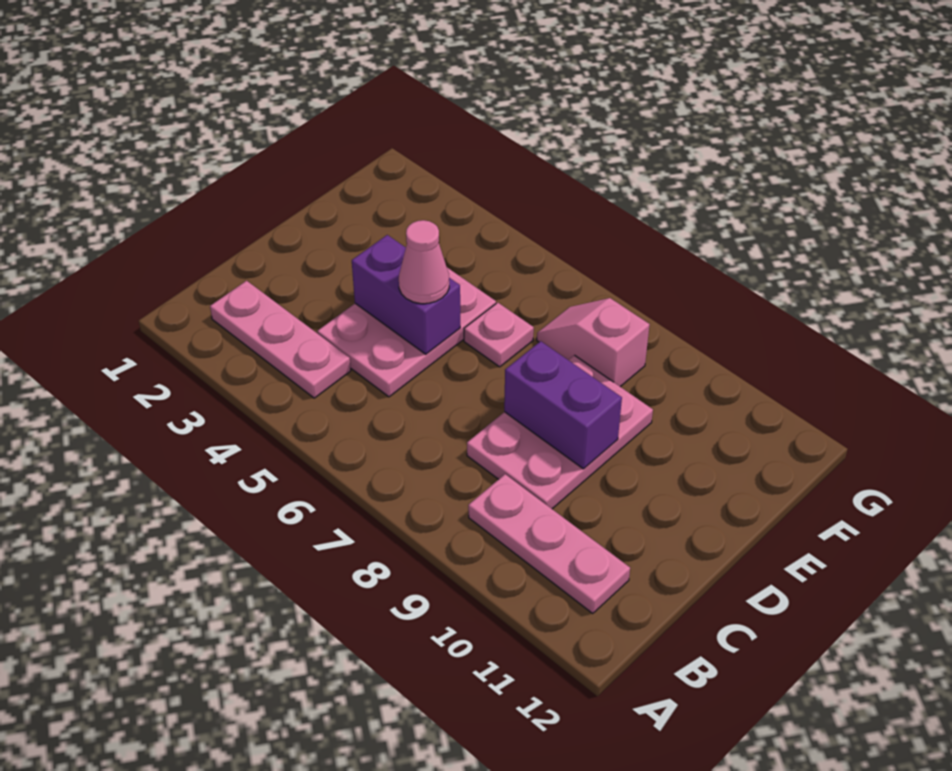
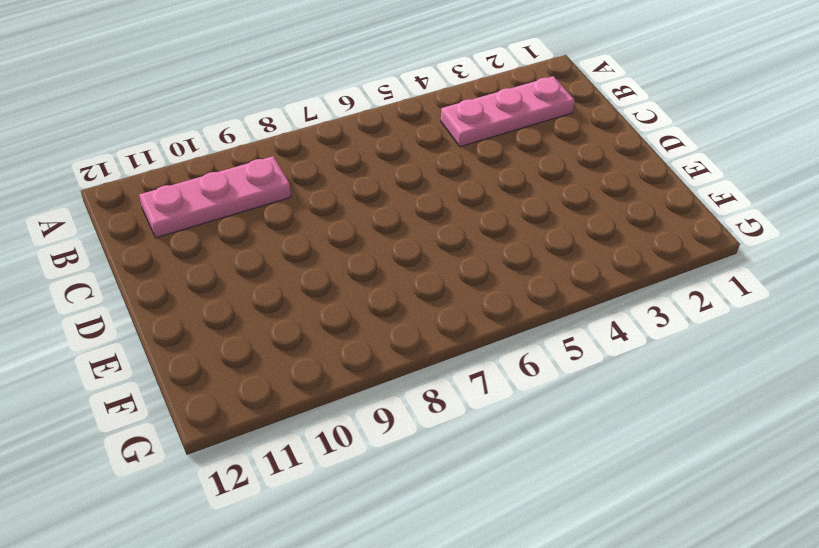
none -> pink 2x3 plate [317,268,496,397]
none -> pink 2x3 plate [467,355,653,509]

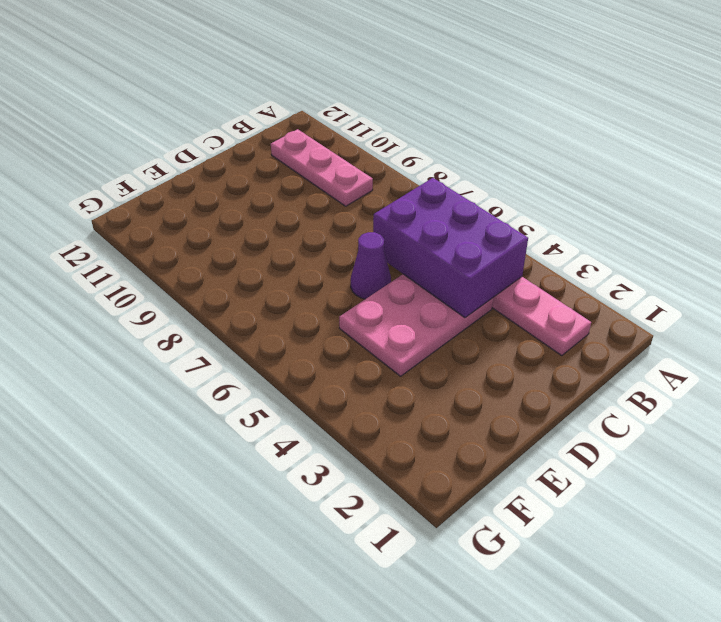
purple 2x3 brick [373,178,528,318] -> none
purple 1x1 cone [351,232,391,299] -> none
none -> pink 2x3 plate [467,355,653,509]
none -> pink 1x1 plate [464,303,534,367]

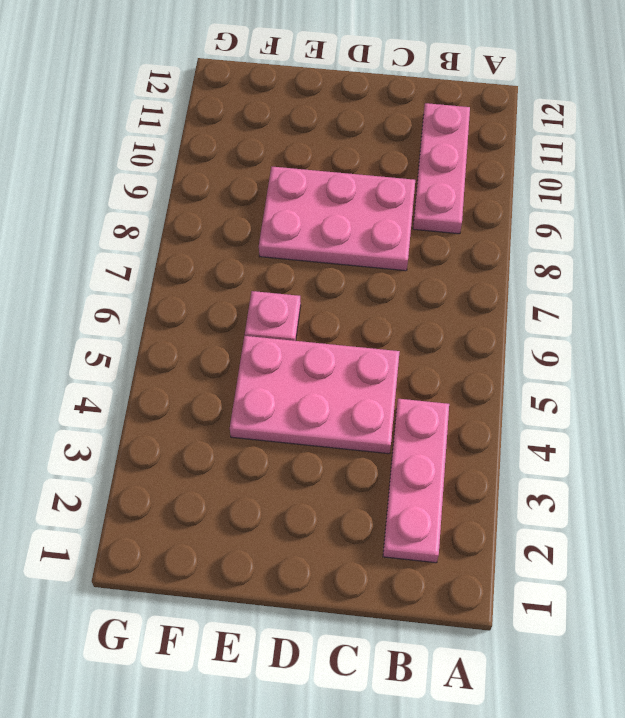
none -> pink 1x2 slope [537,298,650,387]
none -> purple 1x2 brick [352,235,460,354]

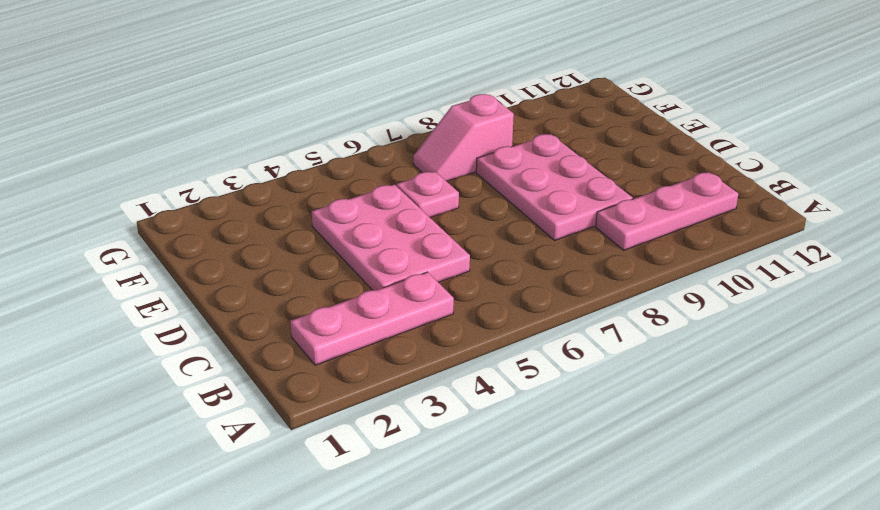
none -> purple 1x2 brick [352,235,460,354]
none -> purple 1x2 brick [504,341,622,469]

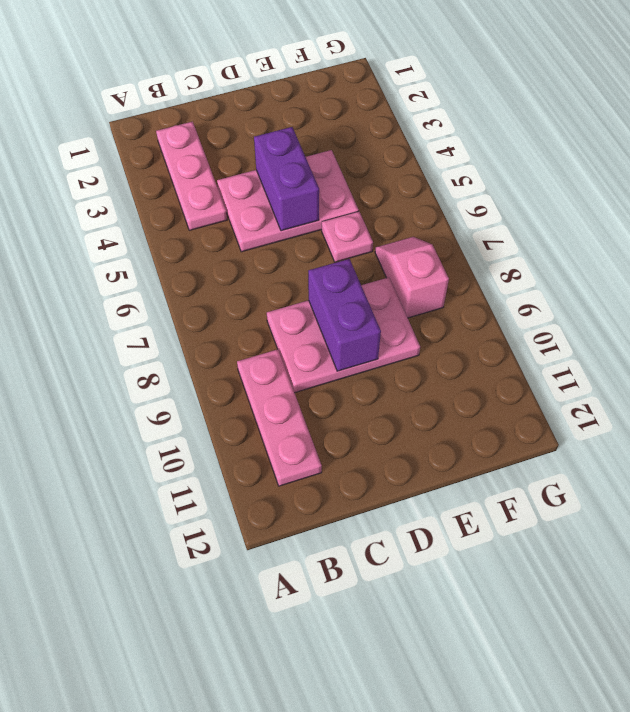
none -> pink 1x1 cone [399,220,449,304]

